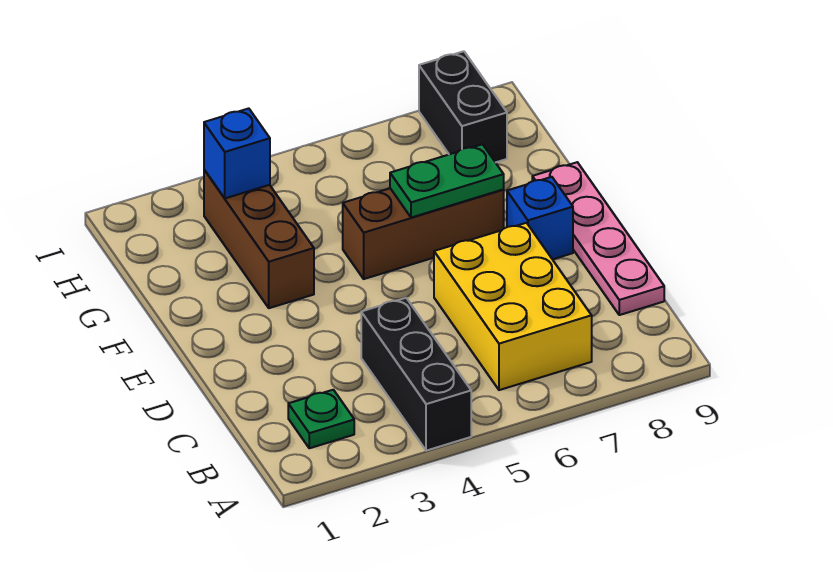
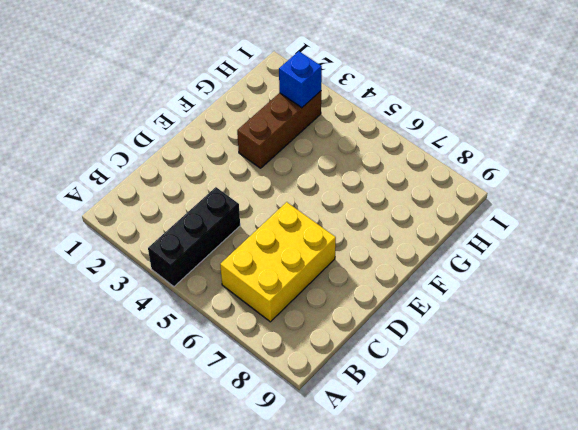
none -> green 1x1 plate [288,390,354,448]
none -> pink 1x4 plate [532,162,664,315]

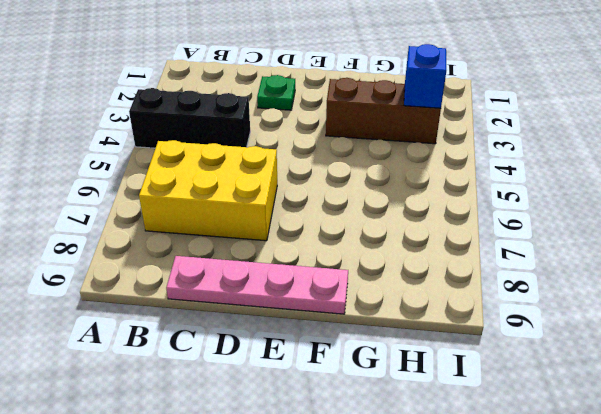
green 1x1 plate [257,75,295,110] -> green 1x1 plate moved to [288,390,354,448]
none -> blue 1x1 brick [507,177,573,259]
none -> brown 1x3 brick [343,188,504,279]

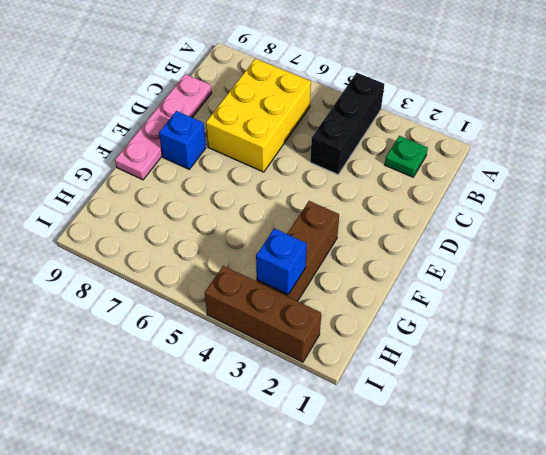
brown 1x3 brick [205,266,321,362] -> brown 1x3 brick moved to [343,188,504,279]
none -> black 1x2 brick [419,51,507,162]
none -> green 1x2 plate [390,144,504,218]

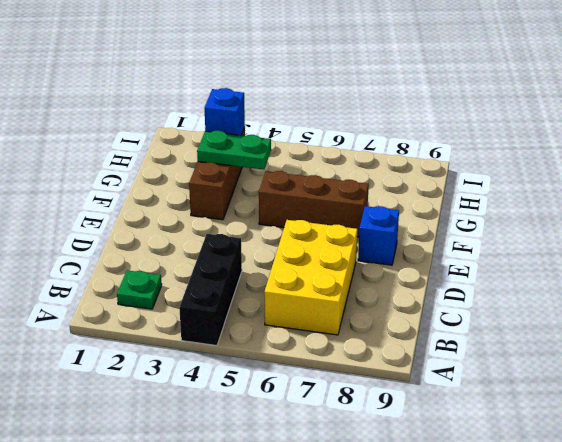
green 1x2 plate [197,131,271,170] -> green 1x2 plate moved to [390,144,504,218]
none -> pink 1x4 plate [532,162,664,315]
none -> black 1x2 brick [419,51,507,162]

